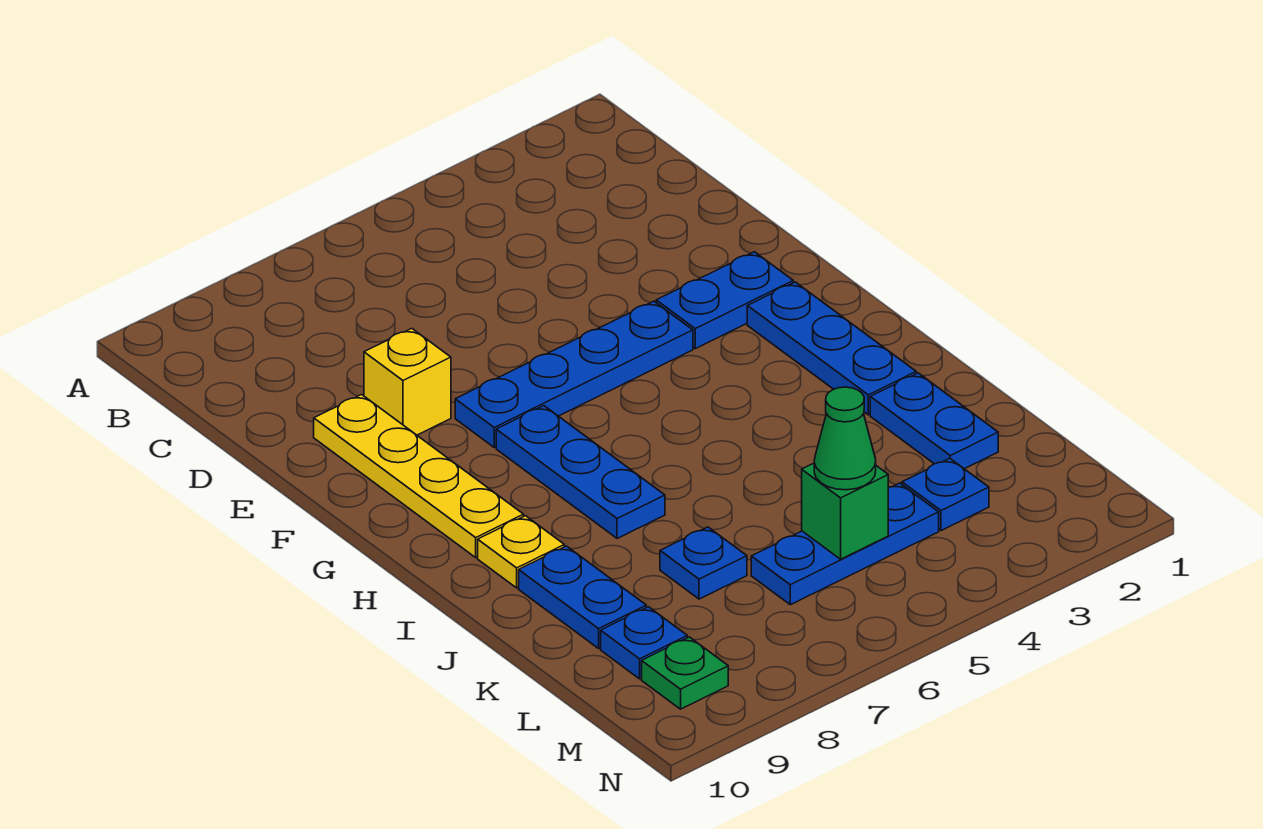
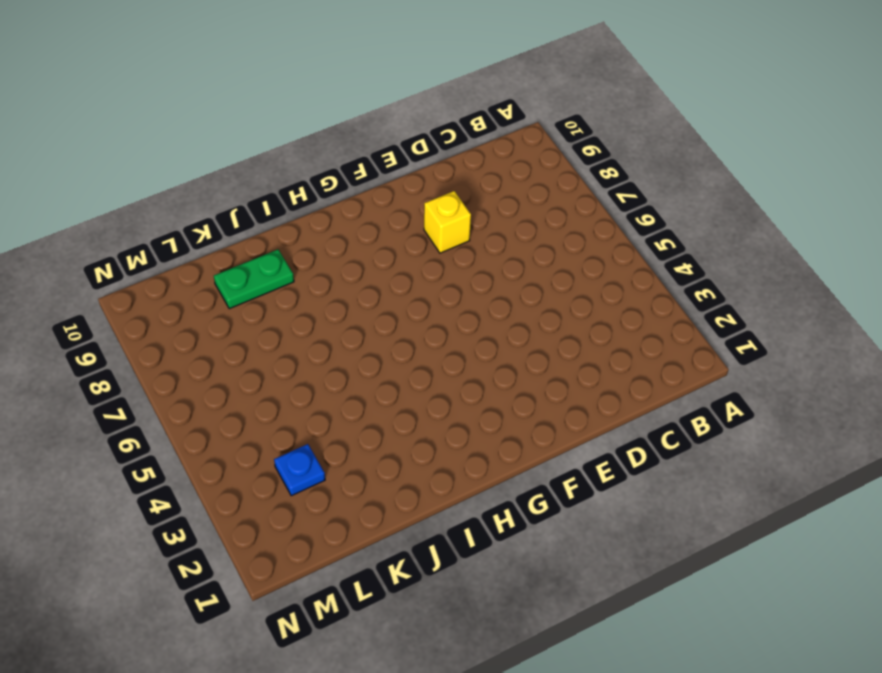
green 1x2 plate [214,250,294,309] -> blue 1x2 plate [519,546,646,648]
none -> yellow 1x4 plate [314,395,524,557]
none -> blue 1x2 plate [656,252,793,349]
none -> blue 1x4 plate [455,301,693,447]

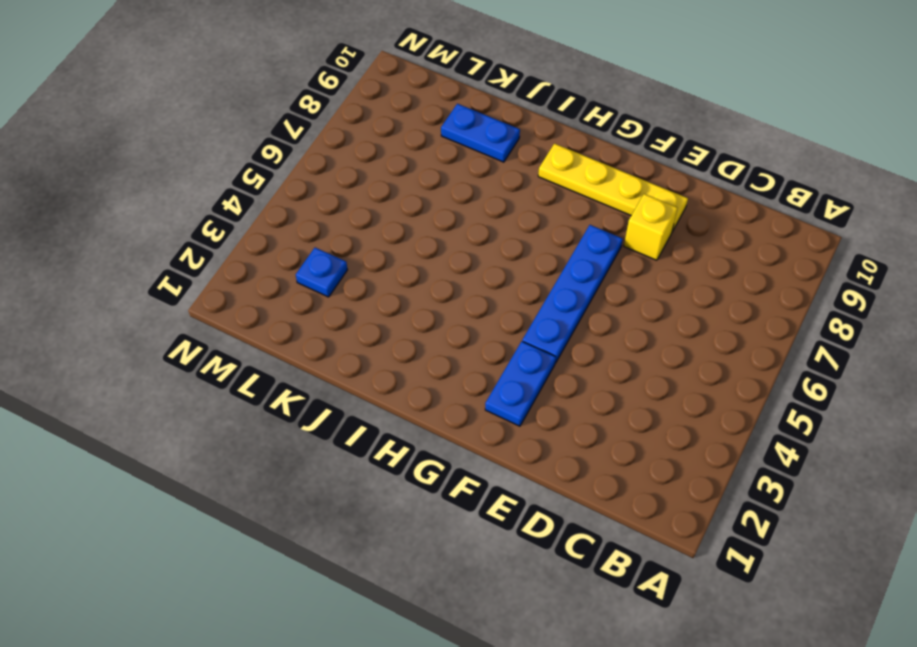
none -> blue 1x3 plate [747,282,916,415]
none -> blue 1x3 plate [496,406,665,539]
none -> yellow 1x1 plate [478,516,564,588]

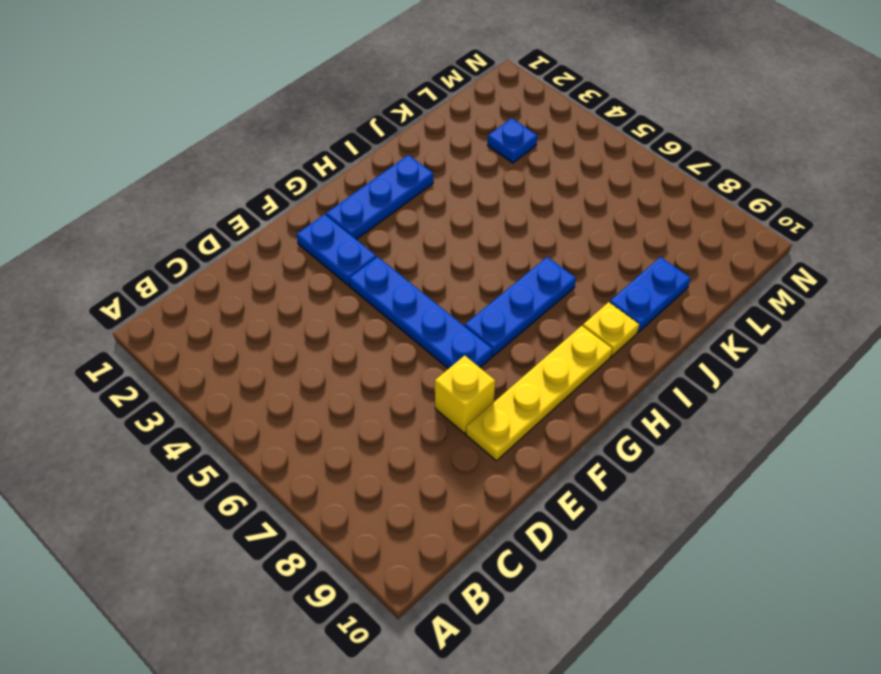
none -> blue 1x2 plate [870,373,998,469]
none -> blue 1x1 plate [660,527,747,599]
none -> blue 1x3 plate [751,483,939,605]

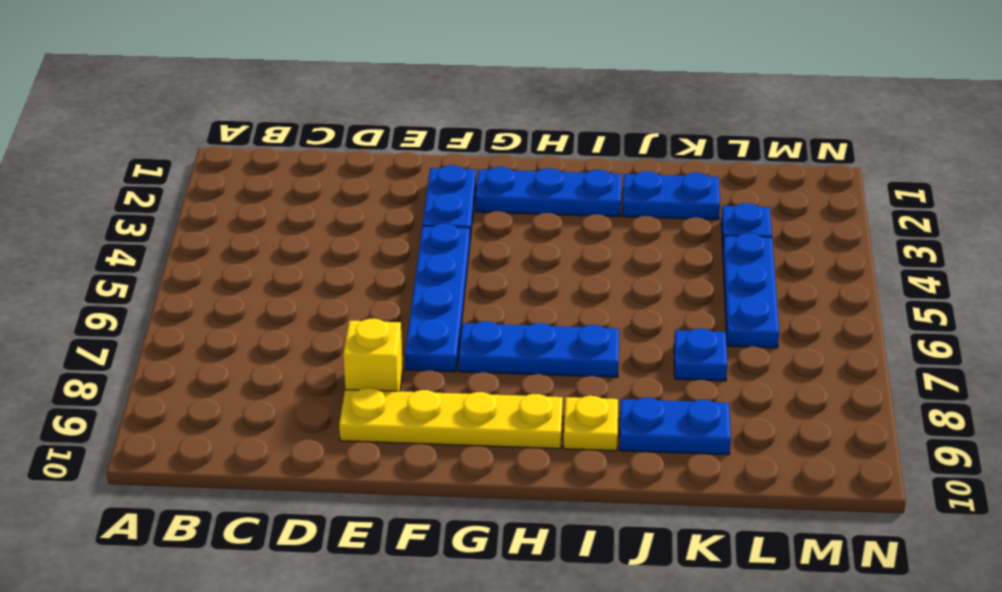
none -> blue 1x1 plate [601,607,687,679]
none -> green 1x1 plate [642,637,728,709]
none -> green 1x1 brick [802,463,888,559]

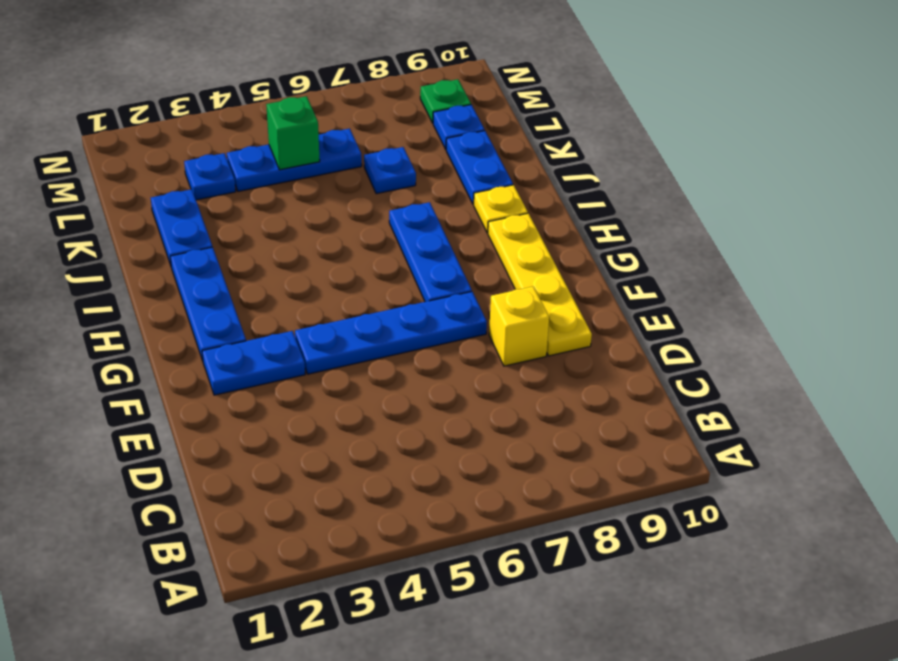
none -> green 1x1 cone [814,387,876,490]

